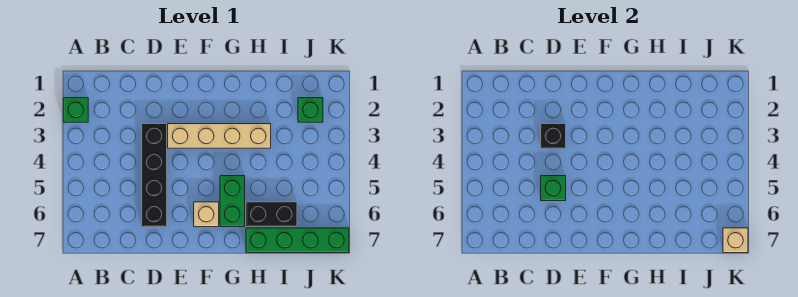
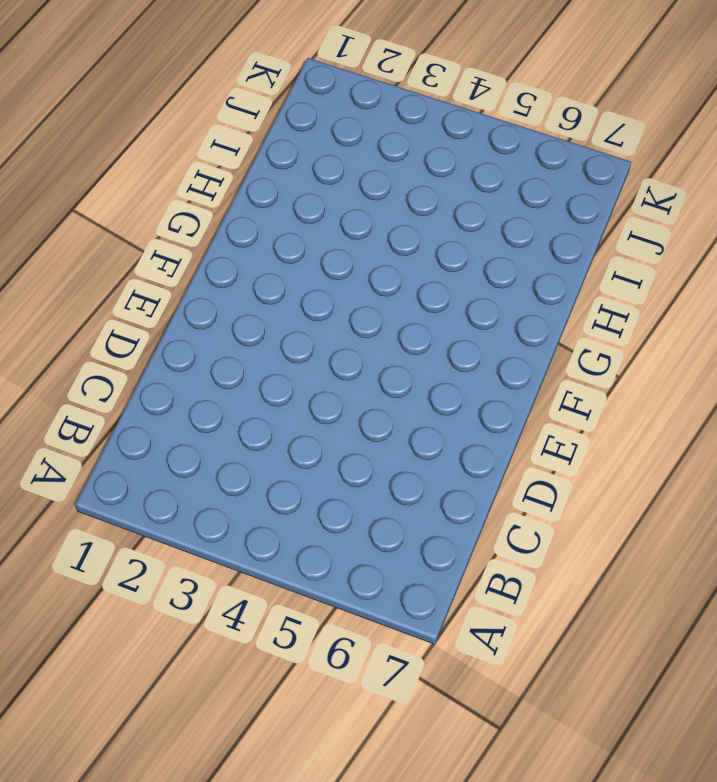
none -> green 1x1 brick [63,98,88,122]
none -> black 1x4 brick [142,124,167,227]

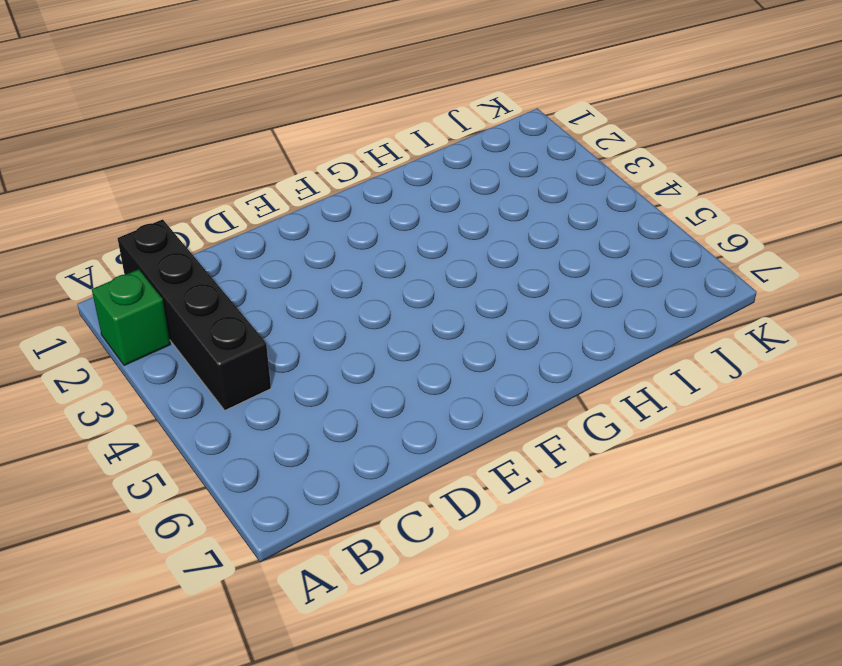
black 1x4 brick [118,219,271,410] -> black 1x4 brick moved to [142,124,167,227]
none -> tan 1x4 brick [168,124,271,148]
none -> tan 1x1 brick [194,202,219,227]

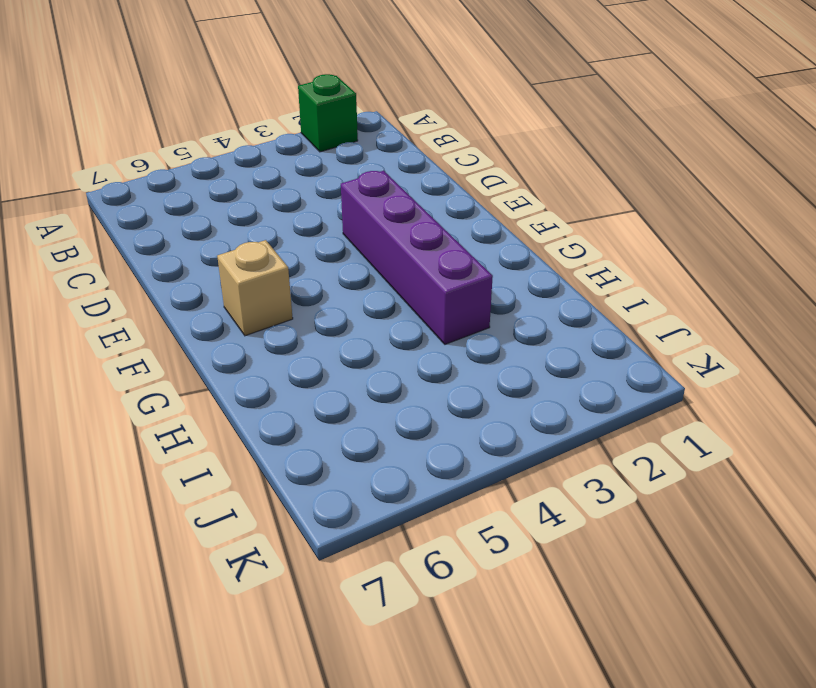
purple 1x4 brick [341,171,493,344] -> tan 1x4 brick [168,124,271,148]
none -> black 1x4 brick [142,124,167,227]
none -> green 1x2 brick [220,176,245,227]

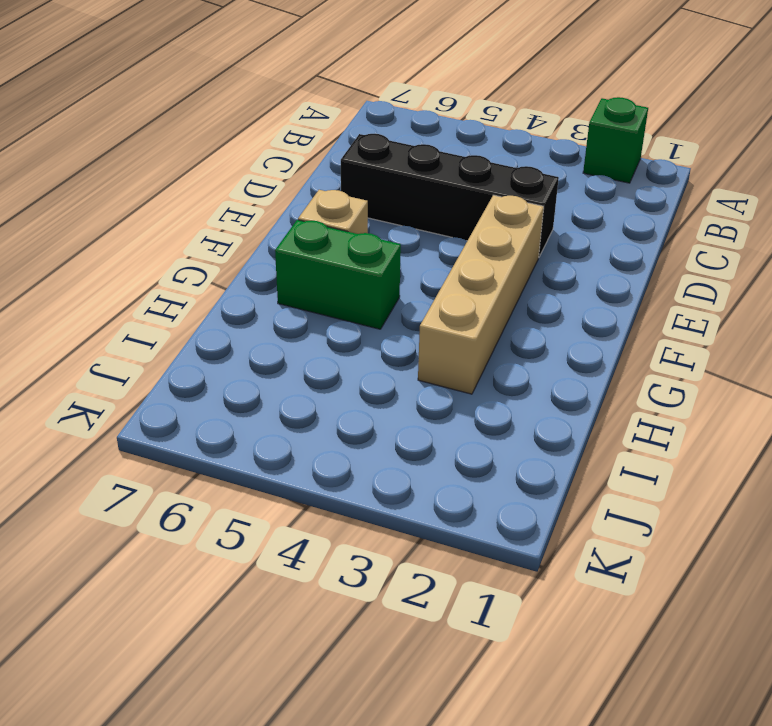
none -> black 1x2 brick [246,202,297,227]
none -> green 1x4 brick [246,228,349,253]

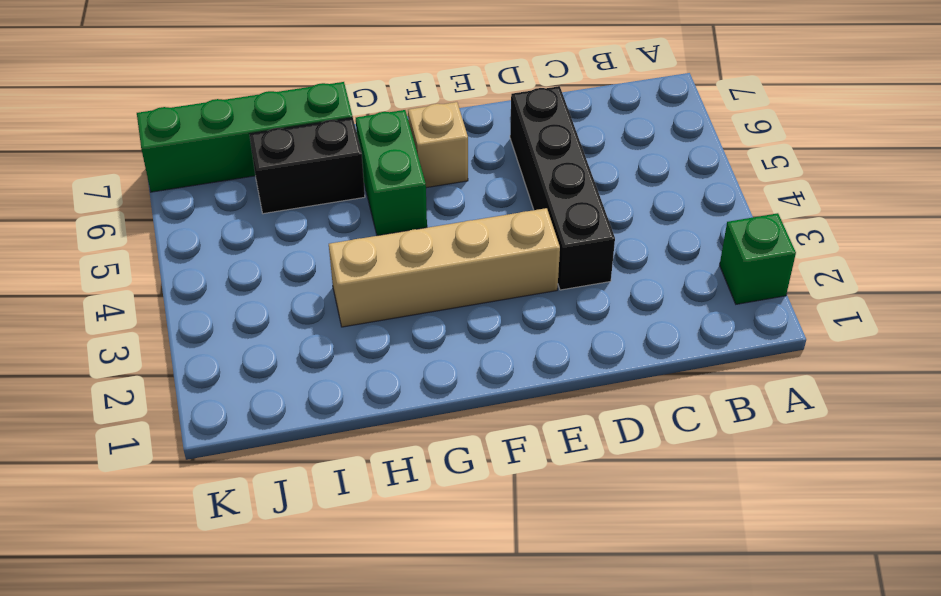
none -> green 1x1 brick [298,98,323,122]
none -> black 1x1 brick [541,124,566,148]

